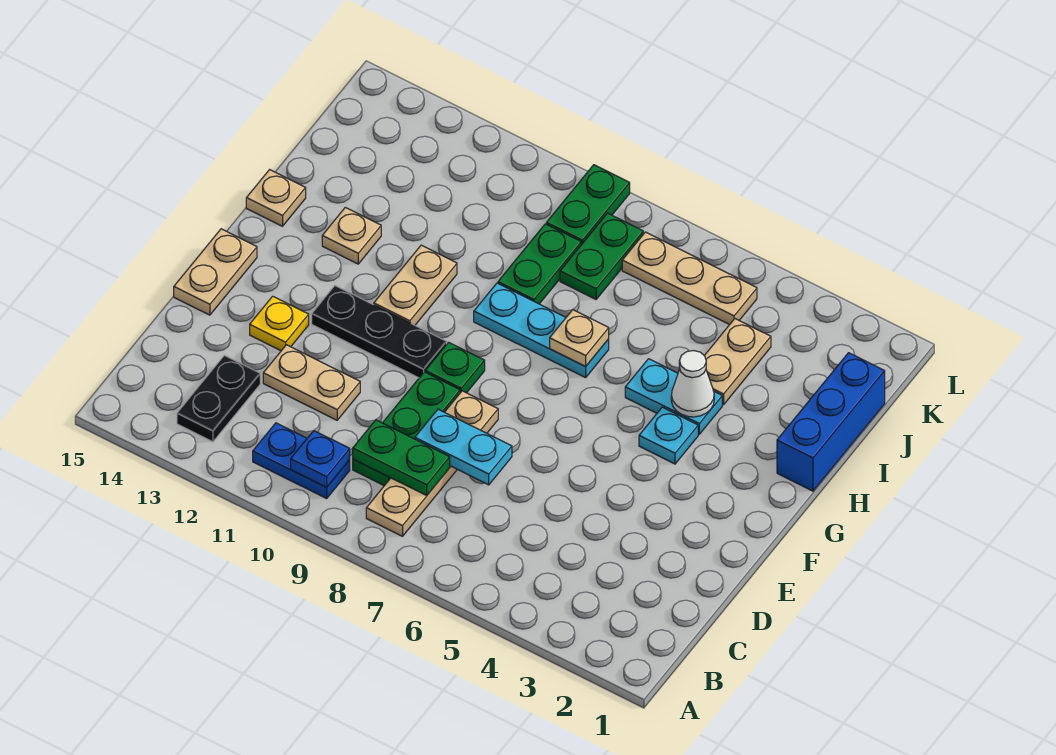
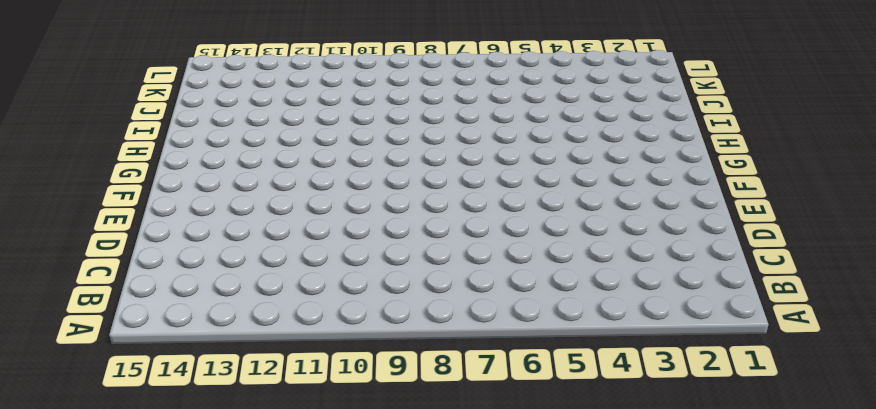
none -> tan 1x4 plate [366,391,498,536]
none -> blue 1x2 plate [253,423,350,498]
none -> black 1x2 plate [177,355,260,442]

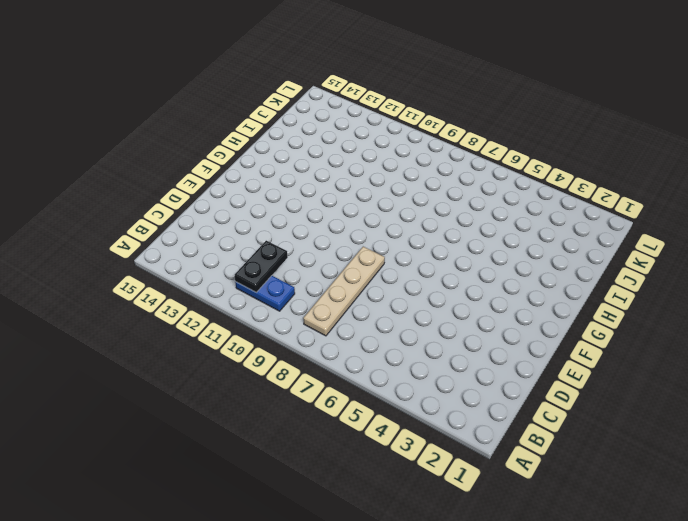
black 1x2 plate [234,241,288,292] -> black 1x2 plate moved to [177,355,260,442]
none -> green 1x3 plate [353,372,460,486]
none -> tan 1x2 plate [263,345,360,420]
none -> yellow 1x1 plate [250,296,309,351]

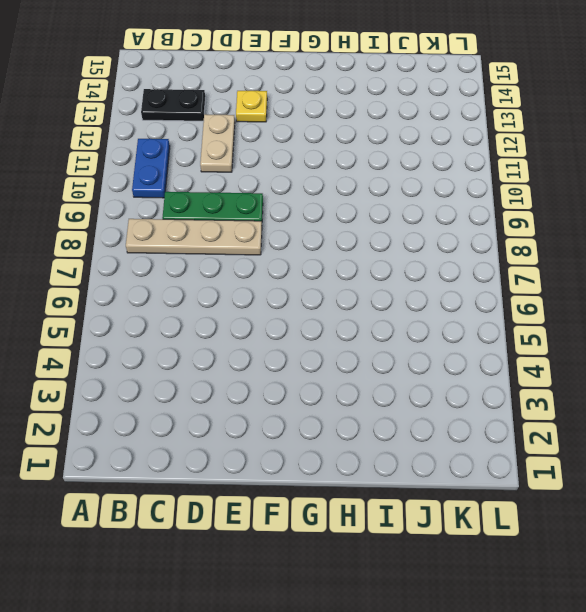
none -> tan 1x2 plate [174,229,257,315]
none -> green 1x1 plate [425,342,485,393]
none -> black 1x3 plate [312,286,447,378]

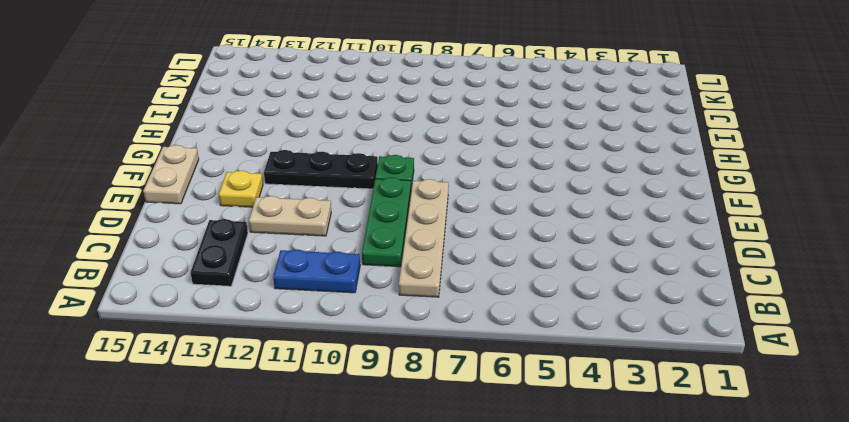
none -> cyan 1x1 plate [639,407,698,464]
none -> tan 1x2 plate [374,245,457,325]
none -> blue 1x3 brick [777,353,885,491]

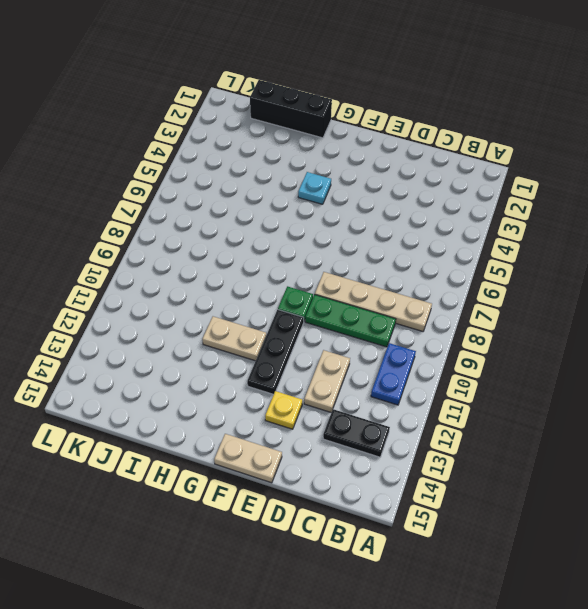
black 1x3 brick [250,80,332,138] -> blue 1x3 brick [777,353,885,491]
none -> cyan 1x2 plate [625,359,722,434]
none -> cyan 1x3 plate [474,283,609,378]
none -> tan 1x1 plate [322,207,381,264]

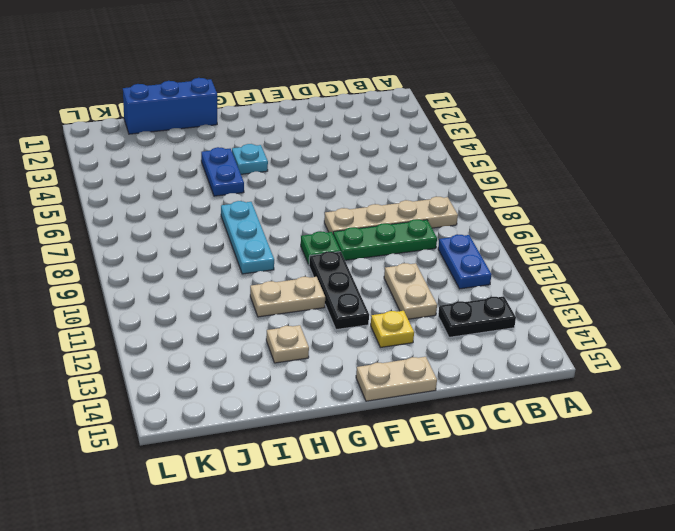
blue 1x2 plate [201,147,244,196] -> cyan 1x2 plate [625,359,722,434]
none -> tan 1x1 plate [246,170,306,226]
none -> tan 1x2 plate [704,319,771,405]
none -> green 1x2 plate [498,224,581,304]

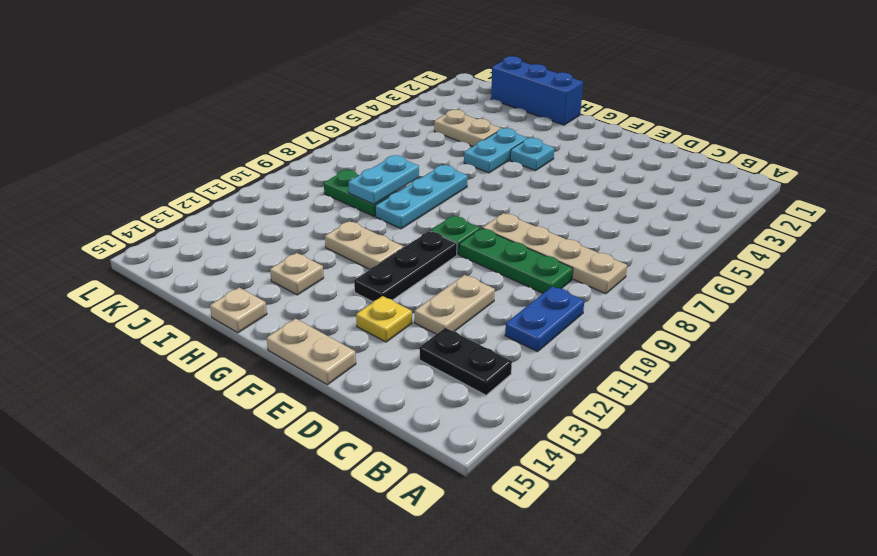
cyan 1x2 plate [348,155,419,205] -> cyan 1x2 plate moved to [415,409,512,485]
none -> green 1x2 plate [560,213,643,299]
none -> tan 1x3 plate [622,232,757,325]
none -> green 1x2 plate [546,165,630,245]

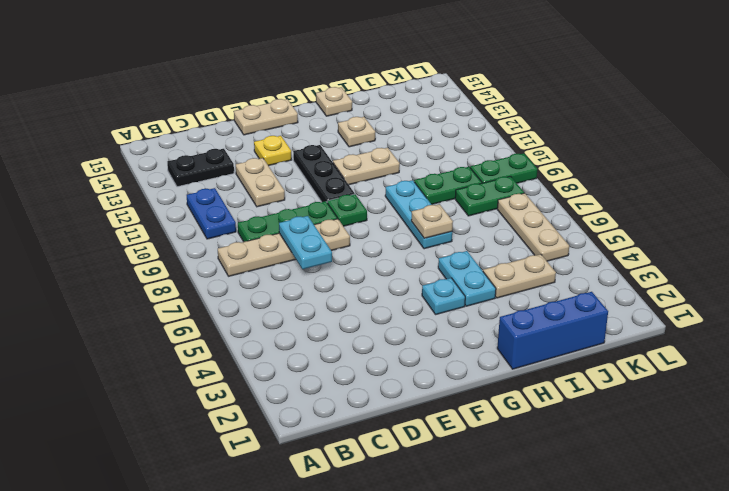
none -> blue 1x1 plate [291,431,350,487]
none -> green 1x2 plate [353,420,450,495]
none -> white 1x1 cone [671,351,714,417]

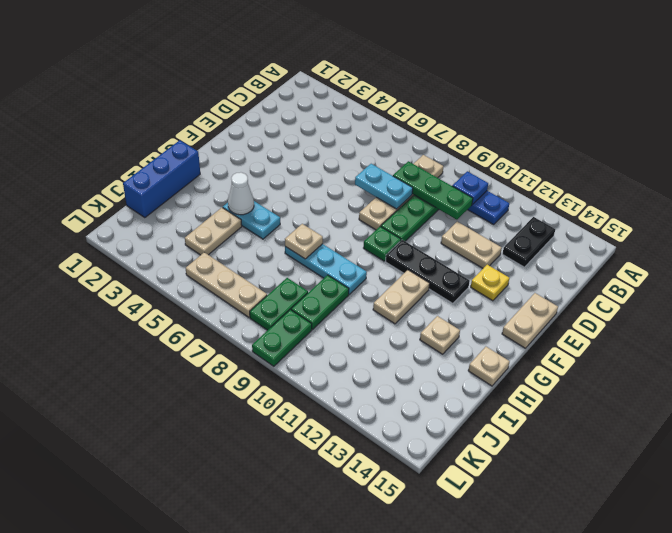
green 1x3 plate [393,161,473,220] -> green 1x2 plate [353,420,450,495]
none -> cyan 1x1 plate [639,407,698,464]

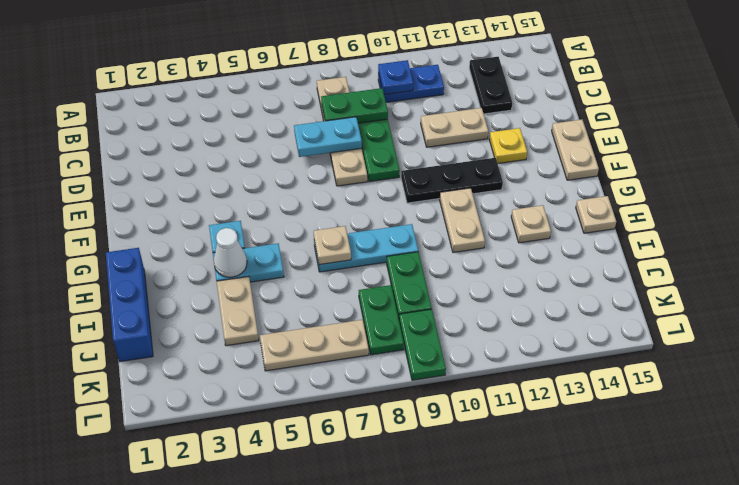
none -> green 1x1 plate [425,342,485,393]

